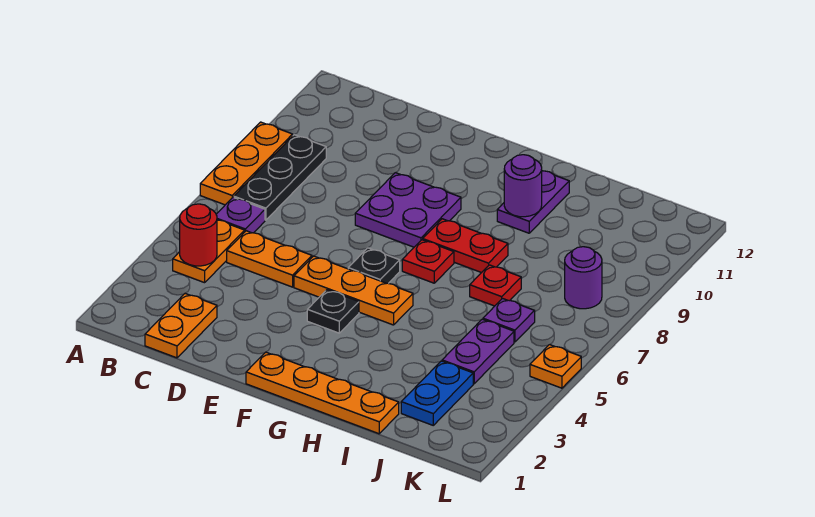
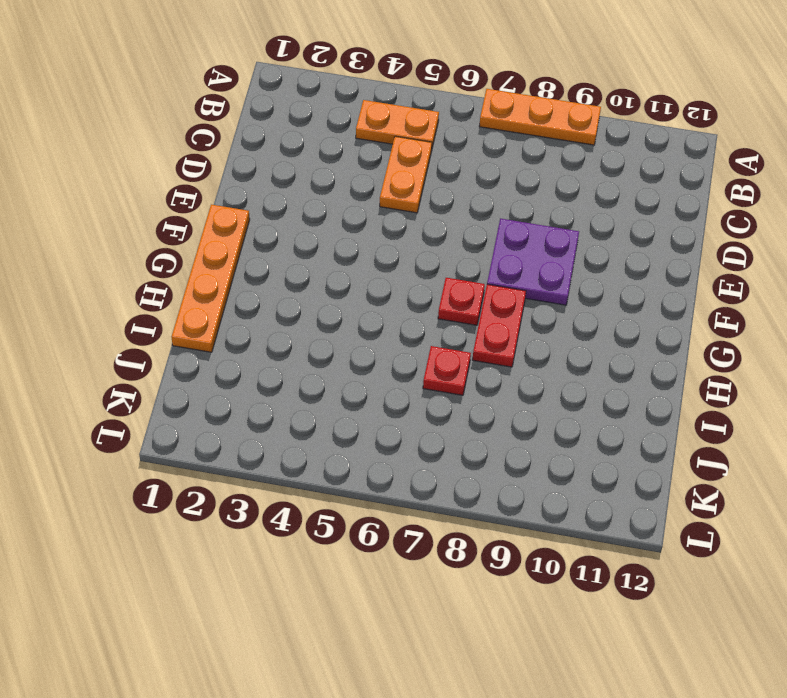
none -> purple 1x1 plate [216,197,265,233]
none -> black 1x3 plate [234,135,326,220]
none -> orange 1x2 plate [145,294,217,358]

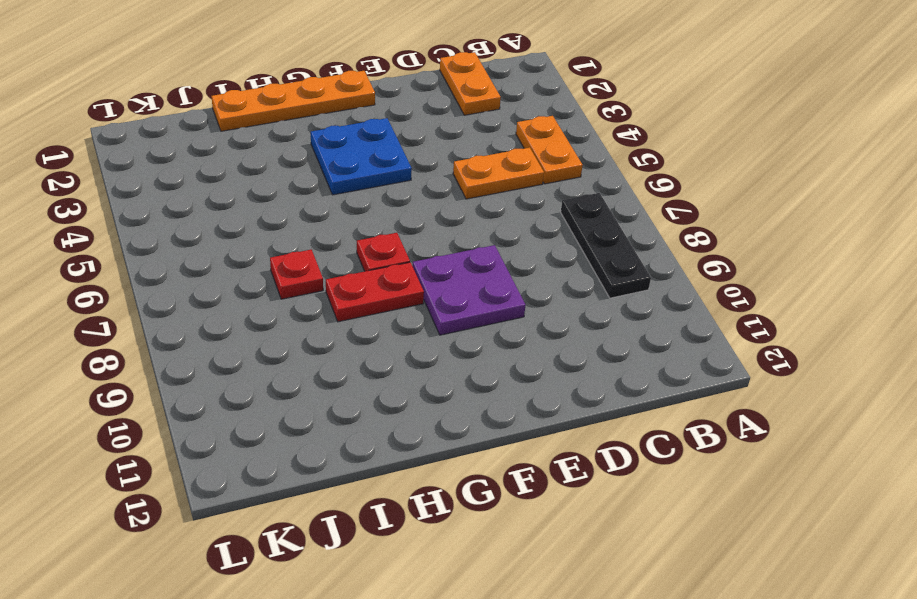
blue 2x2 plate [311,118,412,195] -> black 1x1 plate [307,290,359,333]
none -> orange 1x3 plate [200,122,293,205]
none -> purple 1x1 plate [216,197,265,233]
none -> orange 1x3 plate [294,256,413,325]

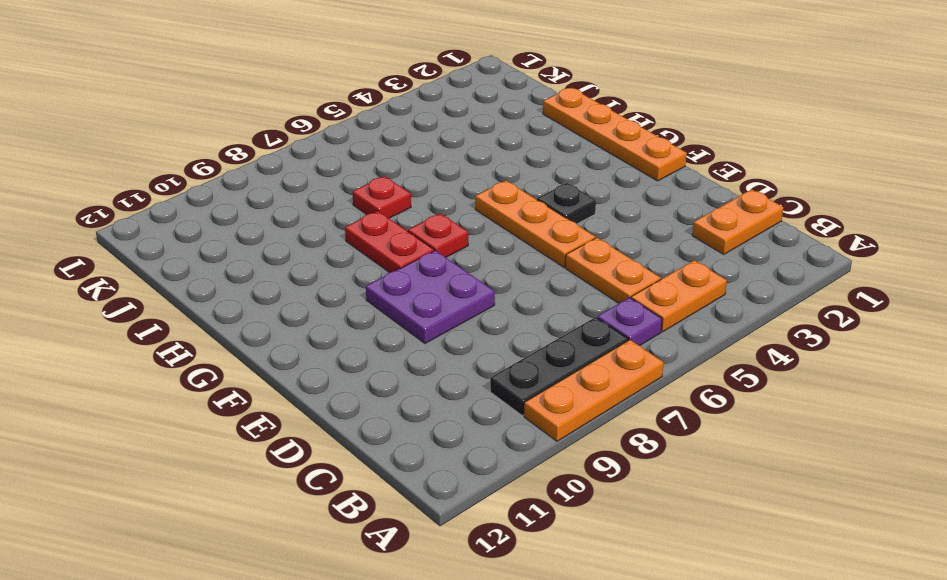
none -> black 1x1 plate [348,248,400,283]
none -> purple 1x2 plate [497,171,569,233]
none -> blue 1x2 plate [401,361,473,425]

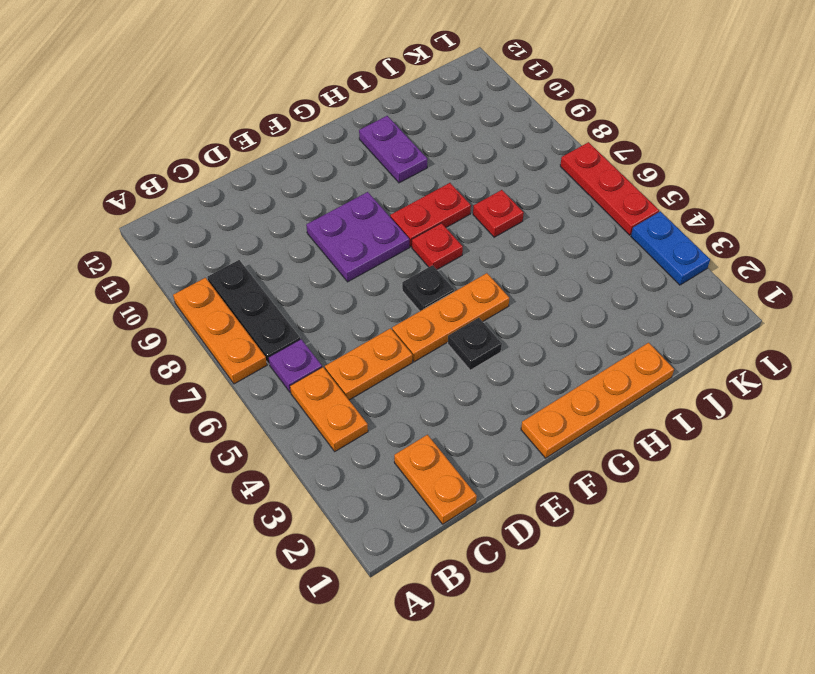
blue 1x2 plate [631,211,710,285] -> blue 1x2 plate moved to [401,361,473,425]
red 1x3 plate [560,142,659,235] -> orange 1x1 plate [530,345,581,388]
none -> purple 1x2 plate [442,319,514,384]
none -> purple 1x1 plate [483,299,535,342]
none -> purple 1x1 round brick [565,247,602,309]

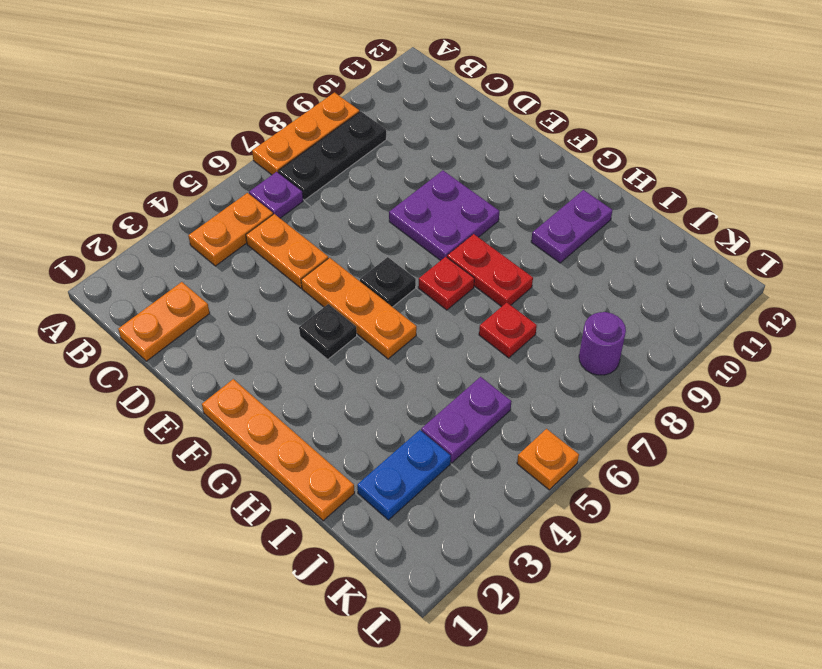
none -> purple 1x1 plate [483,299,535,342]
none -> red 1x1 round brick [180,204,217,266]
none -> purple 1x1 round brick [504,155,542,217]

